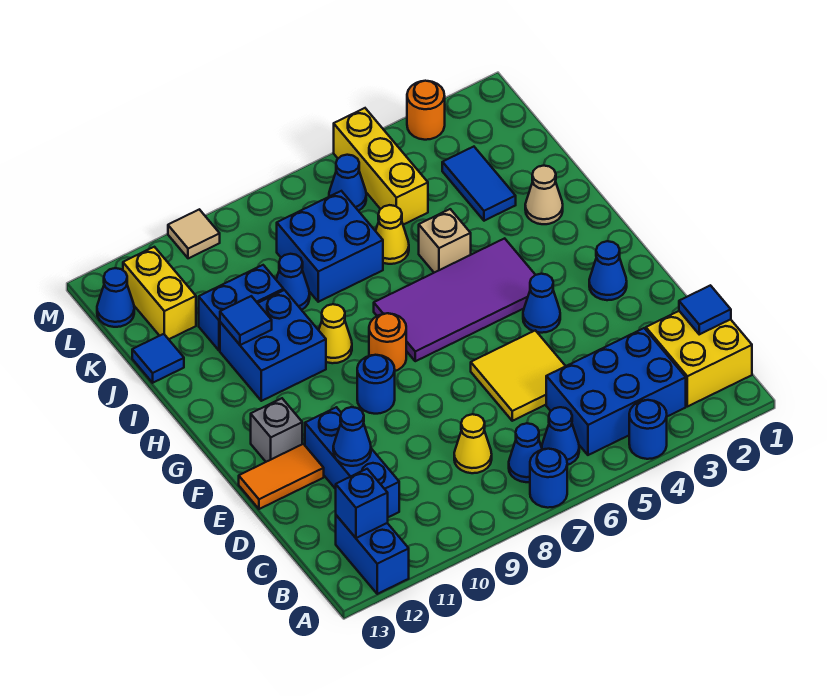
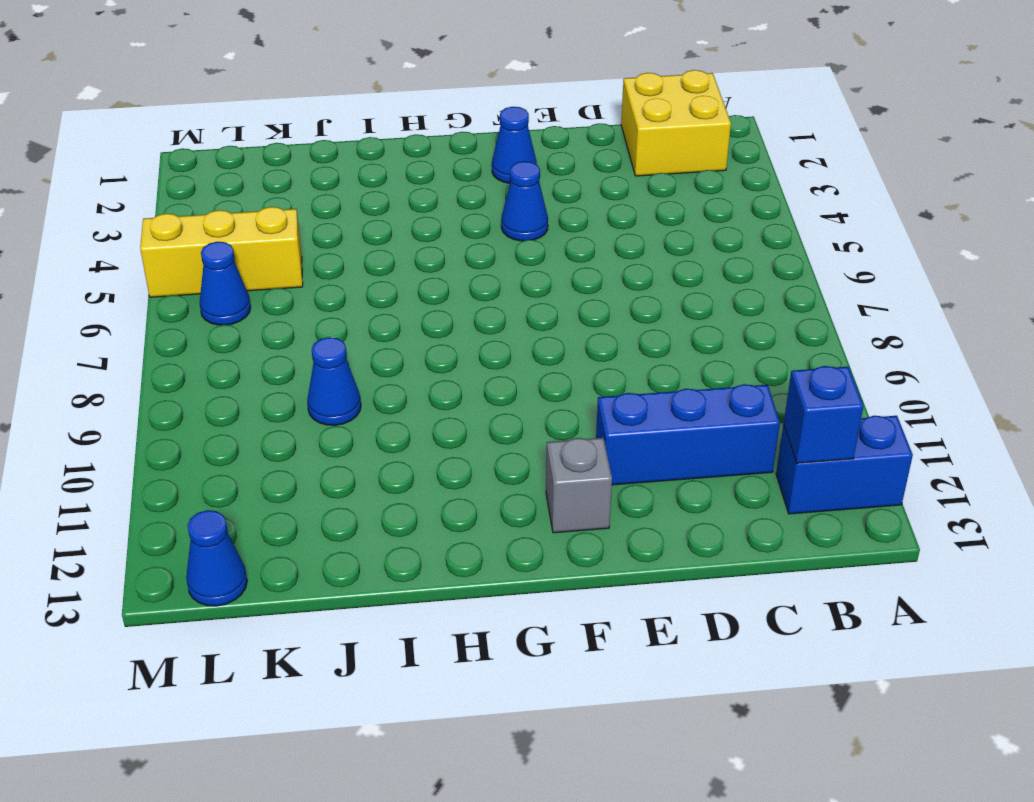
none -> blue 1x1 round brick [629,400,667,459]
none -> blue 1x1 round brick [530,449,567,508]
none -> blue 2x3 brick [546,328,686,455]
none -> blue 1x1 cone [542,407,579,465]

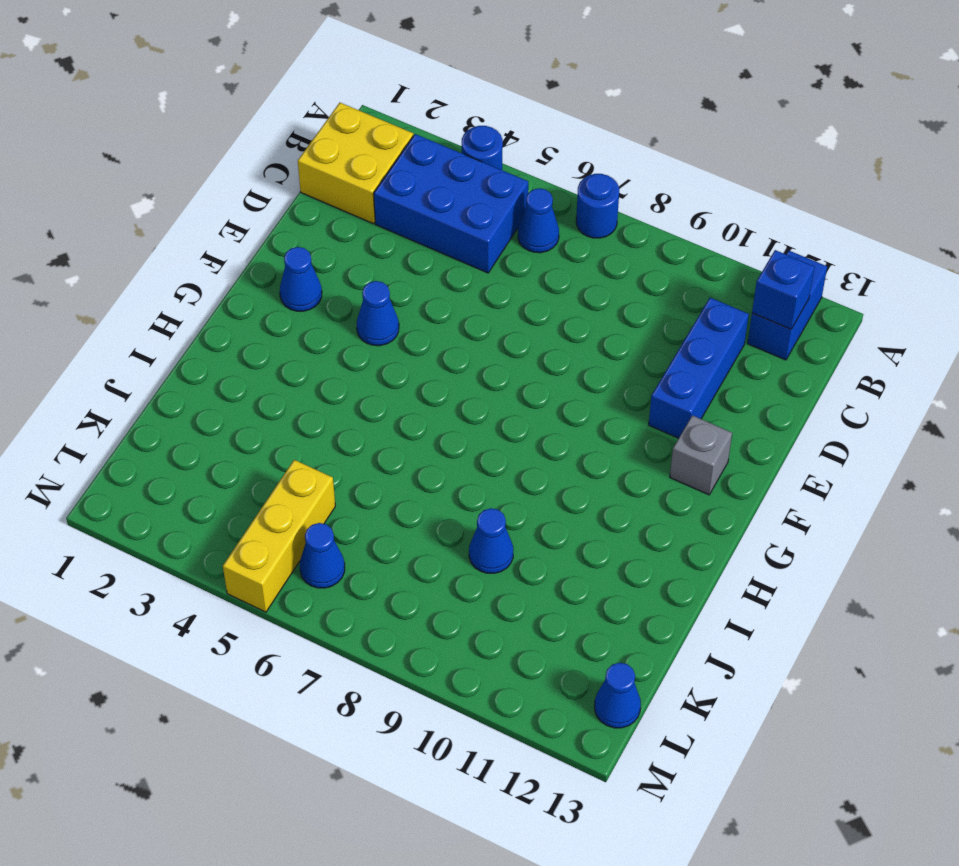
none -> blue 1x1 cone [509,423,542,482]
none -> yellow 1x1 cone [454,414,492,473]
none -> yellow 2x2 tile [471,330,565,421]
none -> orange 1x2 tile [239,444,324,509]

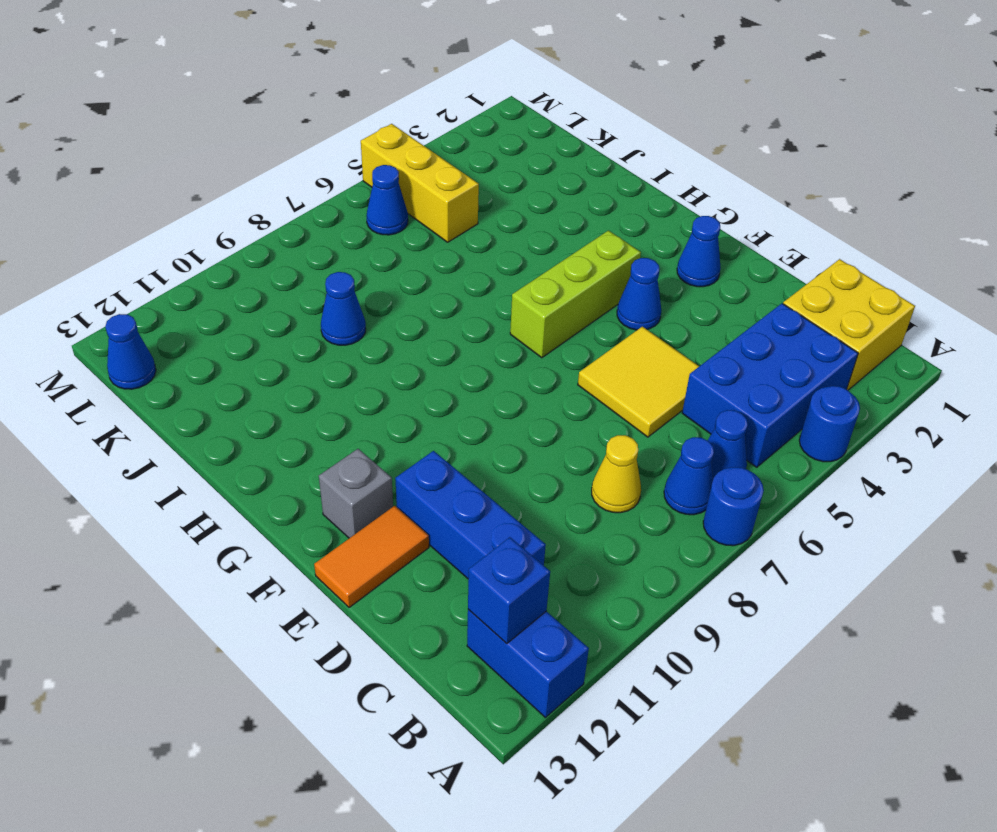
lime 1x3 brick [510,231,641,358] -> purple 2x4 tile [374,238,535,361]
none -> blue 1x1 round brick [357,355,395,414]
none -> orange 1x1 round brick [369,313,406,371]
none -> yellow 1x1 cone [319,304,352,363]
none -> blue 2x2 brick [220,290,326,401]

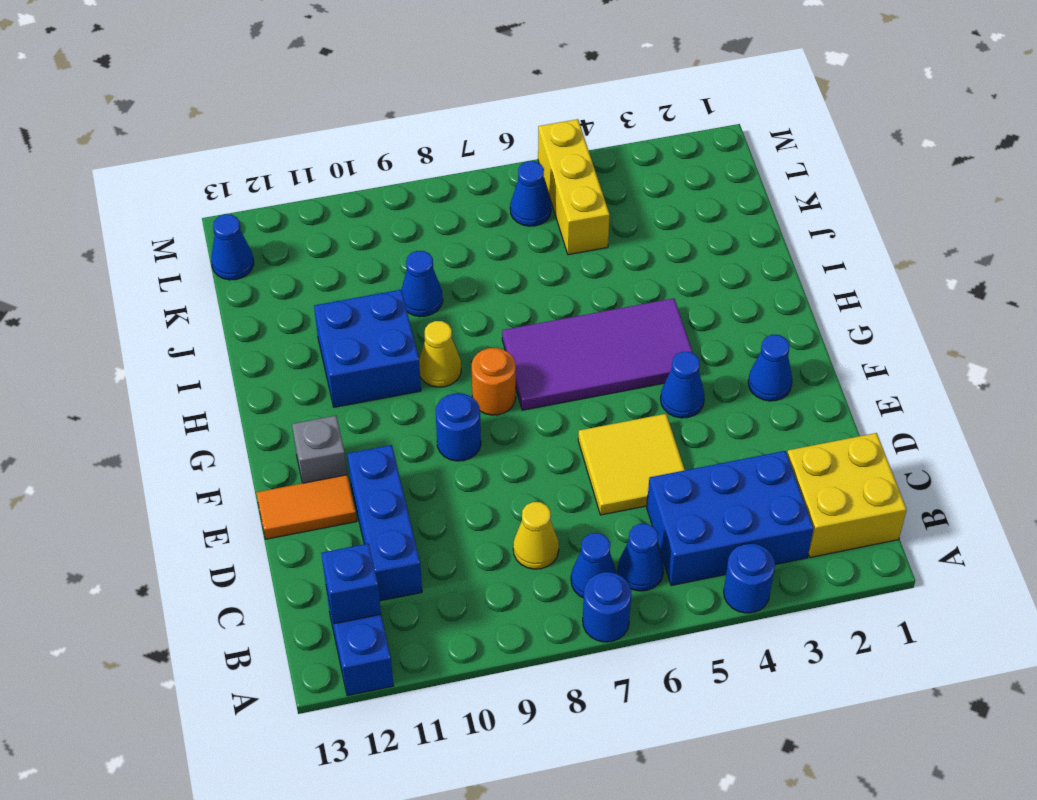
none -> tan 1x1 cone [525,166,563,224]
none -> tan 1x1 brick [419,209,471,273]
none -> blue 1x2 tile [442,147,516,221]
none -> yellow 1x1 cone [376,205,409,264]

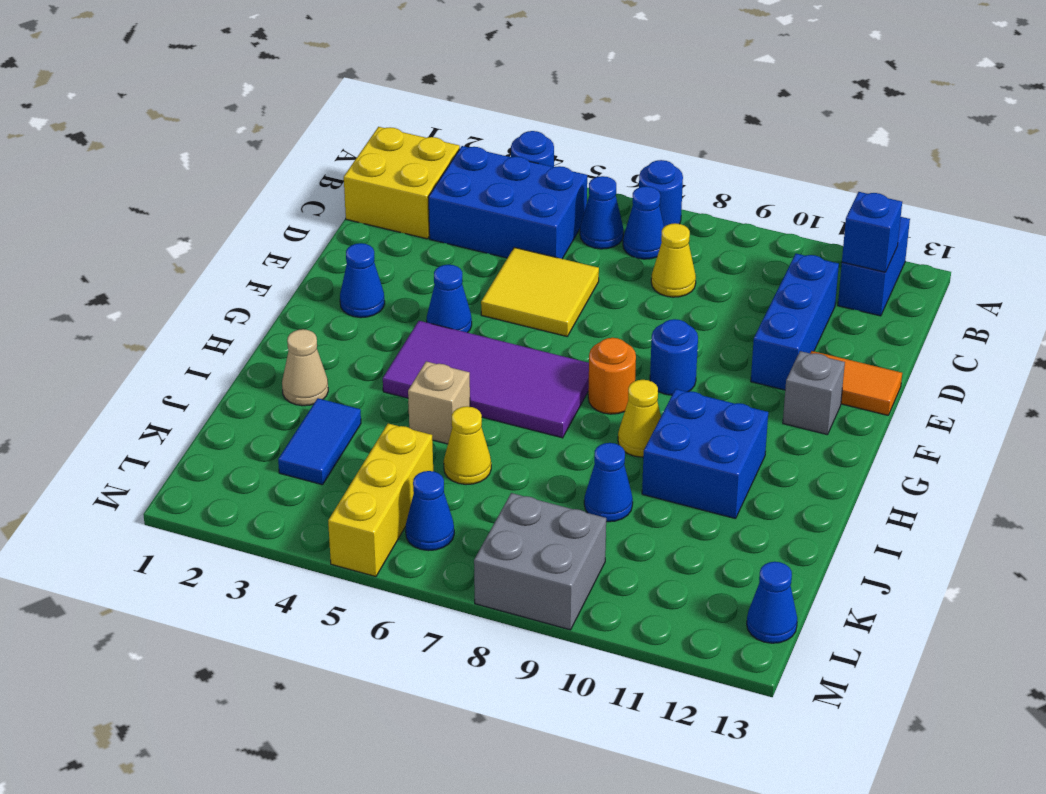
grey 2x2 brick [474,493,606,630] -> none
none -> blue 2x2 brick [277,191,383,302]
none -> blue 1x2 brick [199,265,284,350]
none -> blue 1x1 tile [132,334,184,383]
none -> yellow 1x2 brick [123,247,196,339]

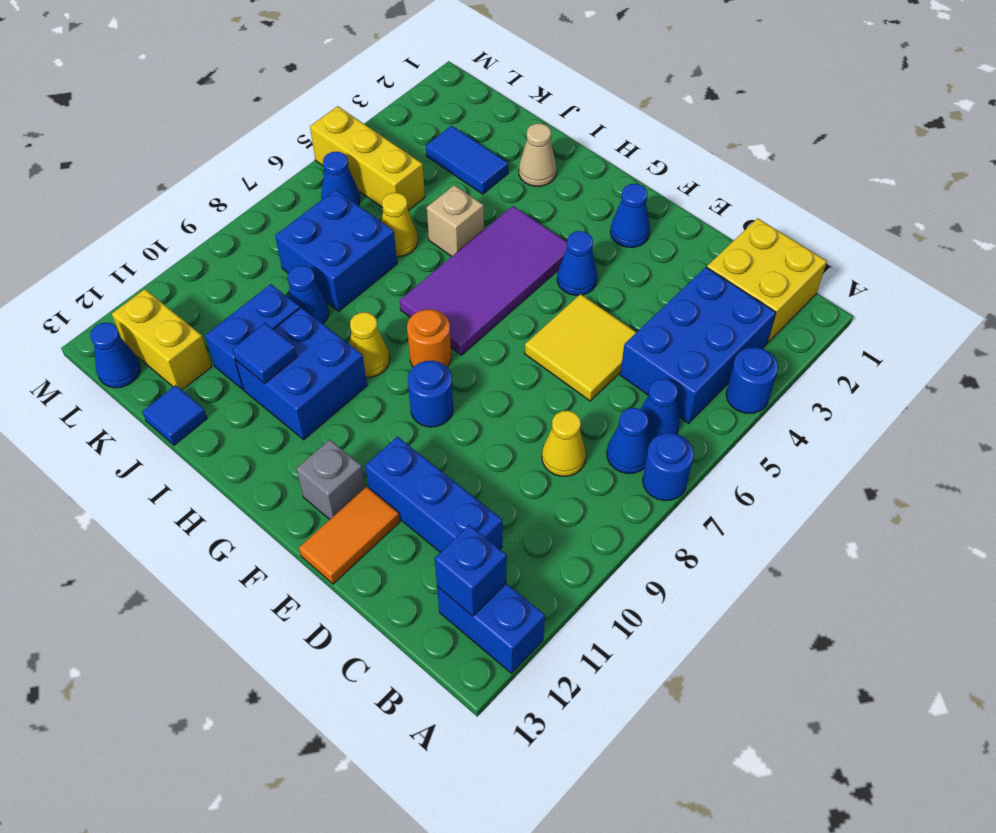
none -> orange 1x1 round brick [407,81,445,140]
none -> tan 1x1 tile [168,209,220,258]
none -> blue 1x1 tile [679,285,731,334]
none -> blue 1x1 cone [333,407,371,466]

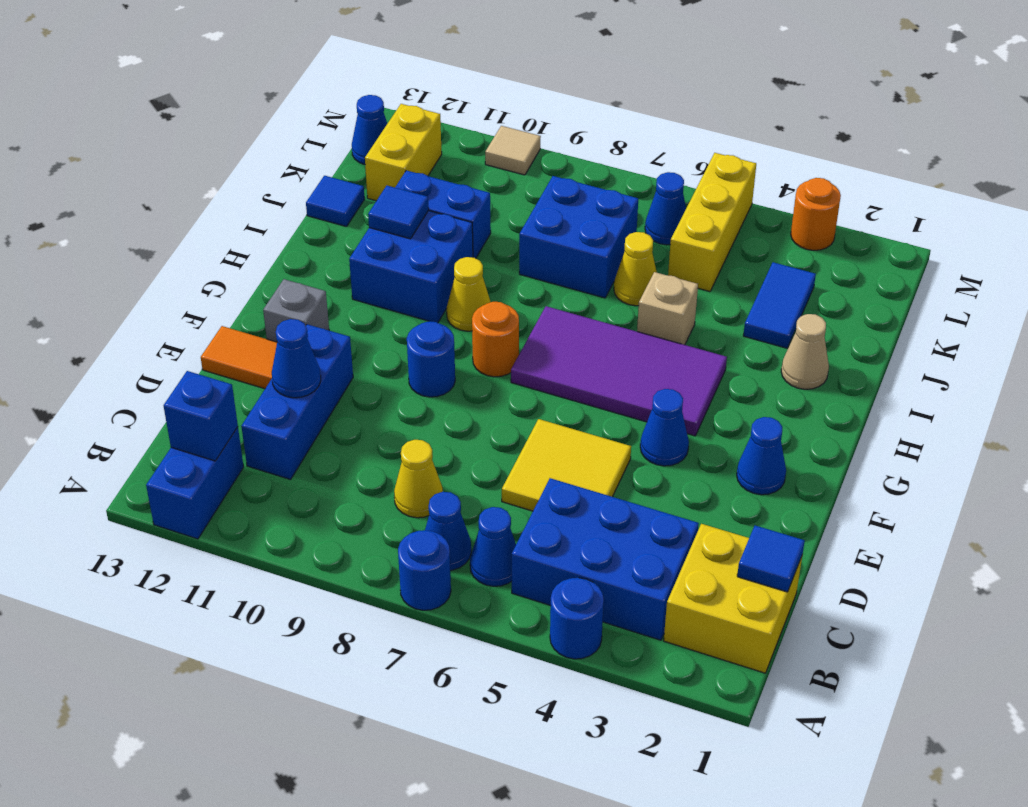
none -> blue 1x1 cone [276,254,310,310]

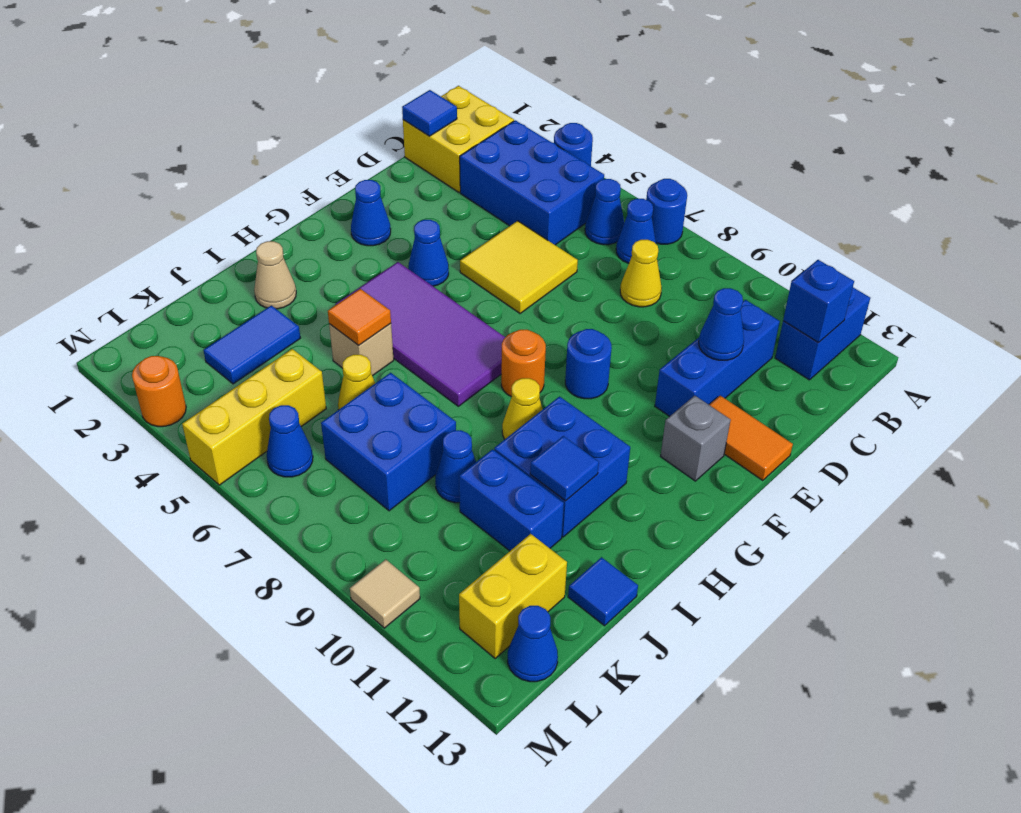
orange 1x1 tile [328,289,391,345] -> none

